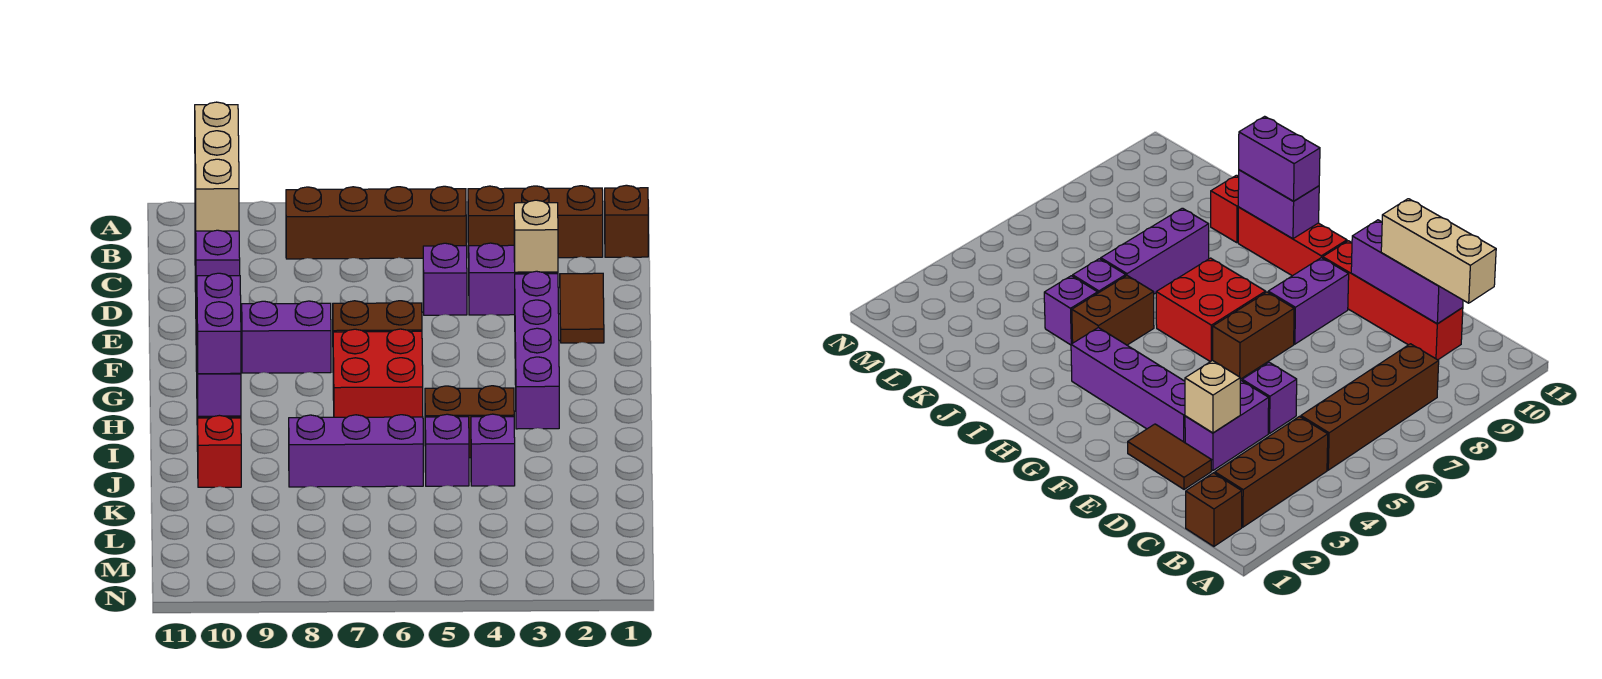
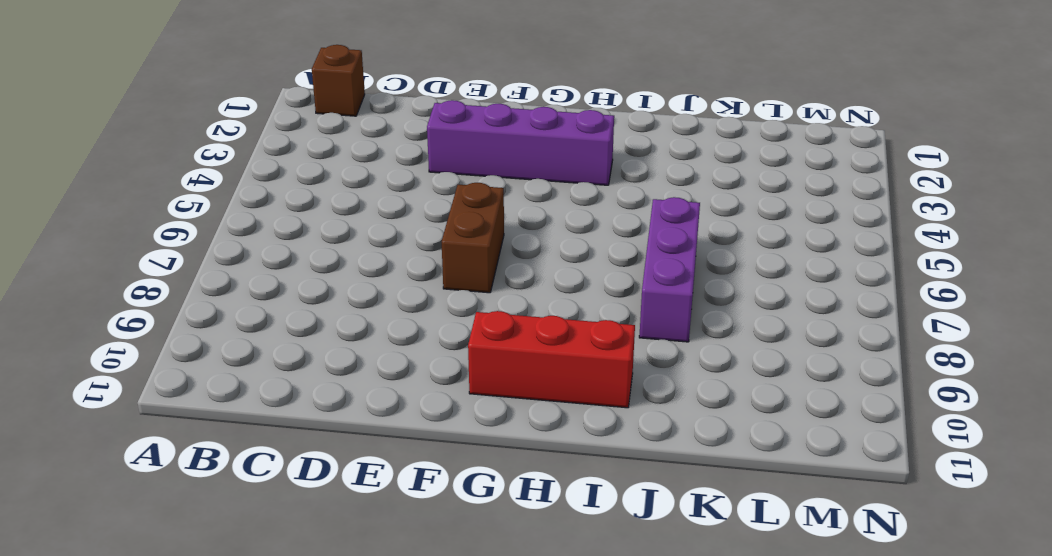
none -> brown 1x3 brick [468,186,603,258]
none -> brown 1x4 brick [286,186,466,259]
none -> red 1x4 brick [1323,241,1463,360]

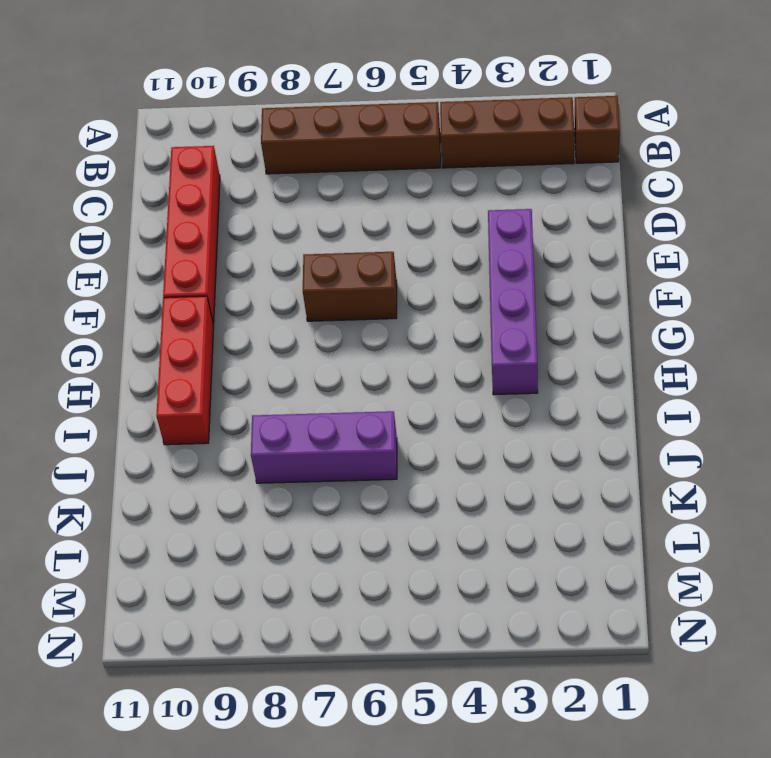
none -> brown 1x2 tile [560,273,604,343]
none -> purple 1x2 brick [469,243,558,315]
none -> purple 1x1 brick [423,243,467,315]

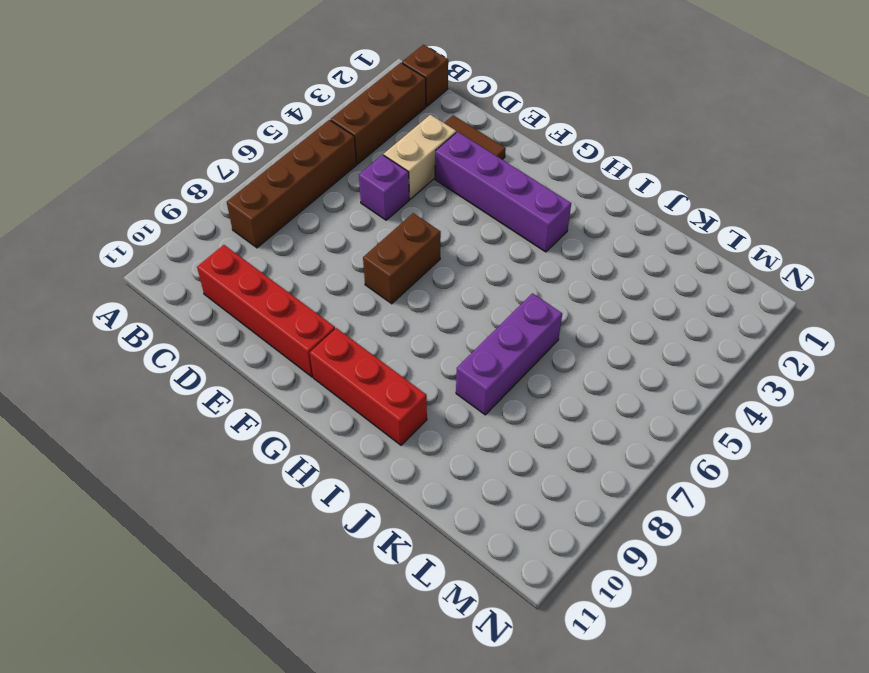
tan 1x2 brick [384,115,456,199] -> purple 1x2 brick [469,243,558,315]
none -> purple 1x2 brick [242,301,331,373]
none -> red 2x2 brick [333,329,423,417]
none -> brown 1x2 brick [425,386,514,458]

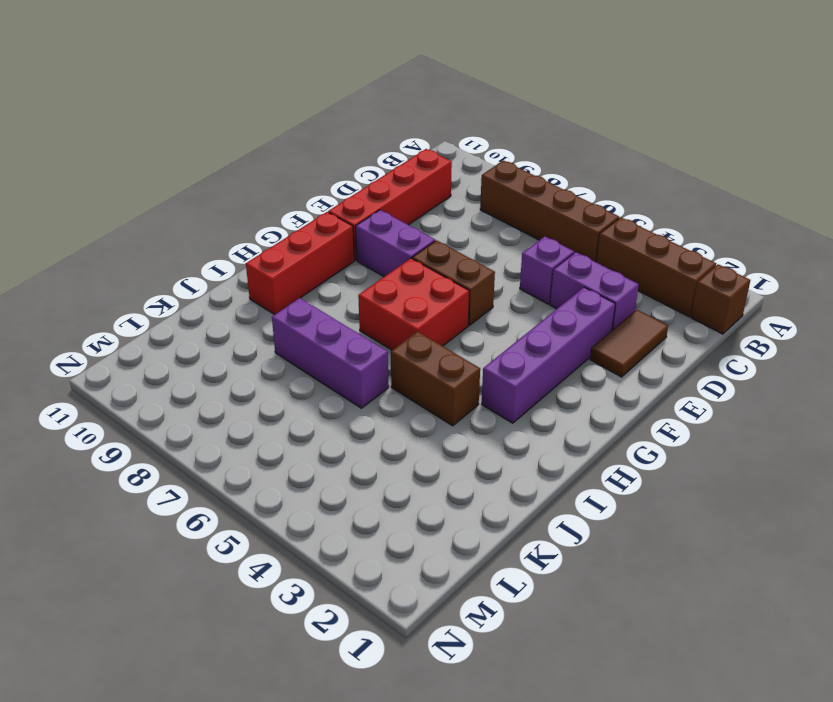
none -> purple 1x1 brick [471,414,515,486]
none -> purple 1x1 brick [425,414,469,486]
none -> red 1x1 brick [198,415,241,487]

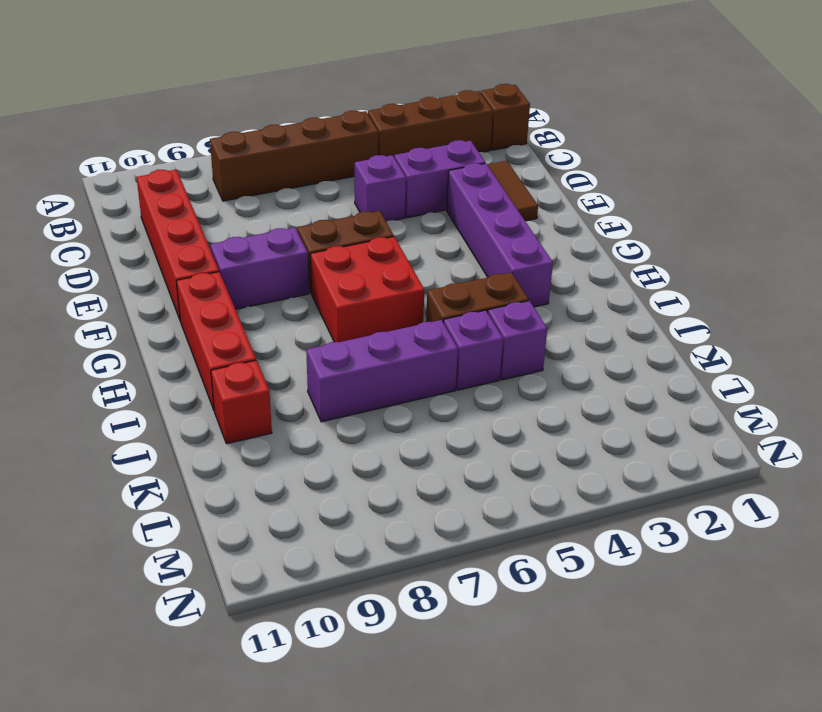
none -> purple 1x3 brick [195,207,240,302]
none -> tan 1x1 brick [514,200,558,272]
none -> purple 1x2 brick [197,367,241,416]

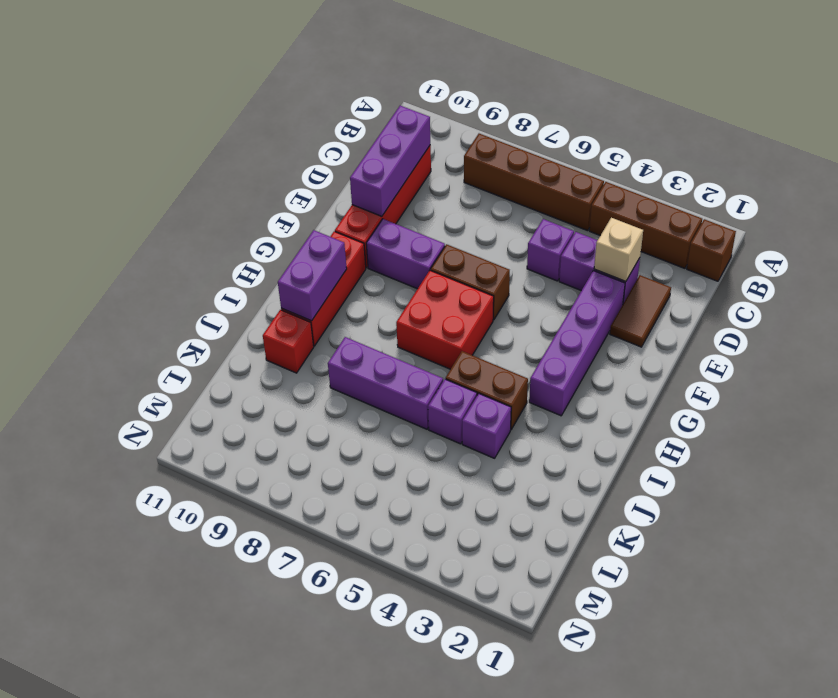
none -> tan 1x3 brick [195,102,239,231]
none -> purple 1x2 brick [197,273,241,374]

